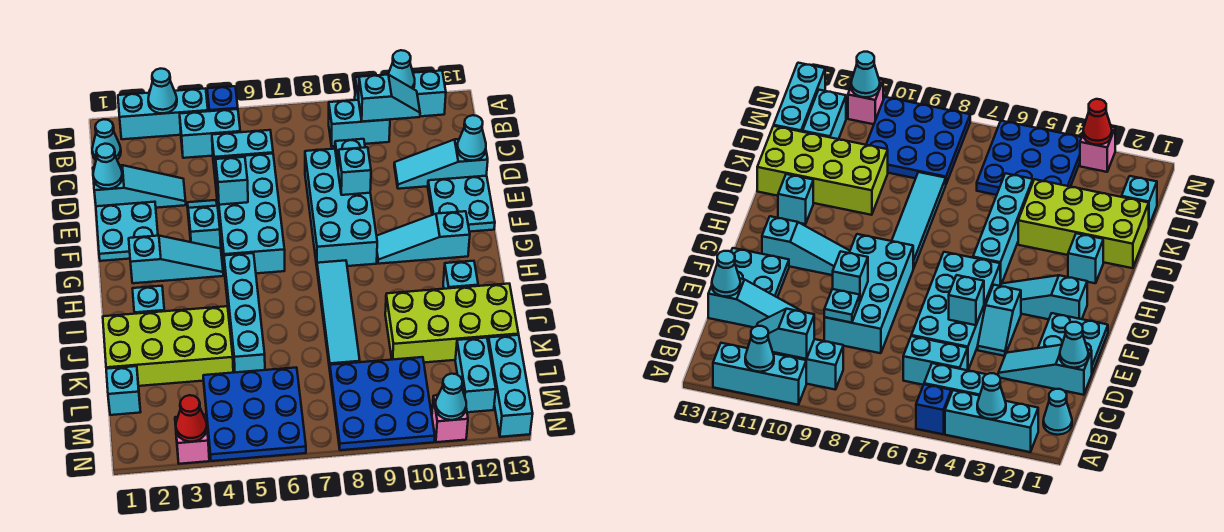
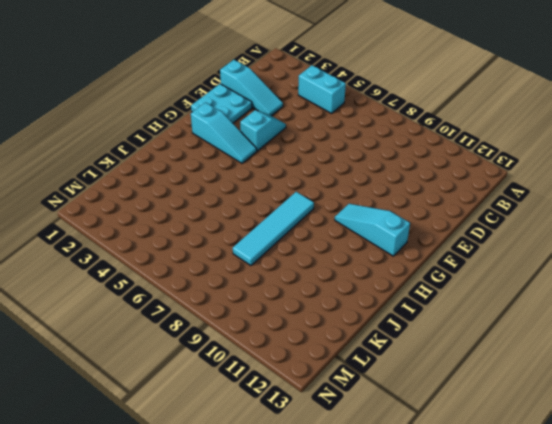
none -> cyan 1x3 brick [118,89,208,139]
none -> blue 1x1 brick [207,86,238,111]
none -> cyan 1x3 brick [355,71,446,116]
none -> cyan 1x1 cone [92,119,121,160]

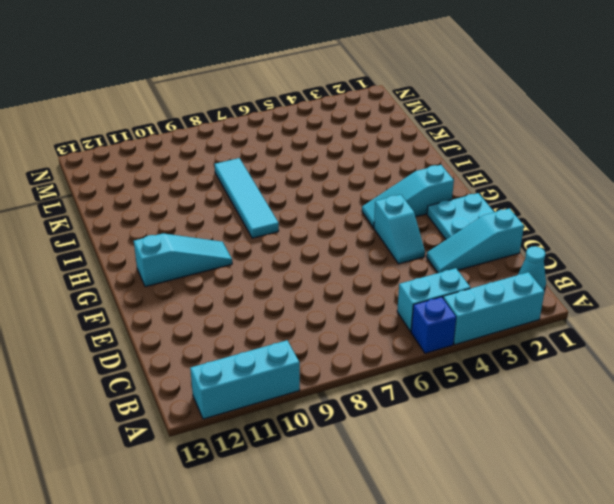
none -> cyan 1x2 brick [329,100,390,146]
none -> cyan 1x2 brick [212,130,273,173]
none -> cyan 2x4 brick [214,154,285,273]
none -> cyan 2x4 brick [305,149,377,266]

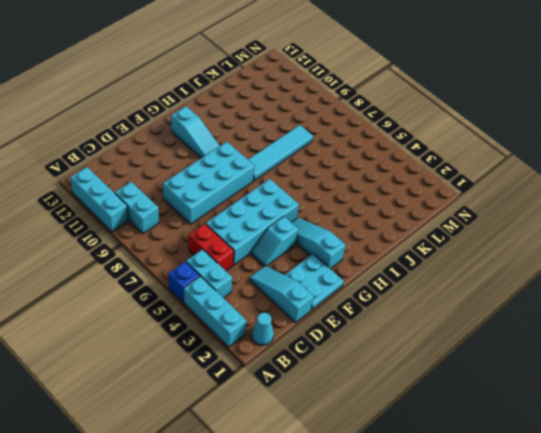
red 1x2 brick [189,224,234,271] -> cyan 1x2 brick [212,130,273,173]
none -> cyan 1x3 slope [394,139,488,189]
none -> cyan 2x2 plate [428,176,495,232]
none -> cyan 1x4 brick [224,253,265,372]
none -> cyan 1x1 brick [132,286,164,314]

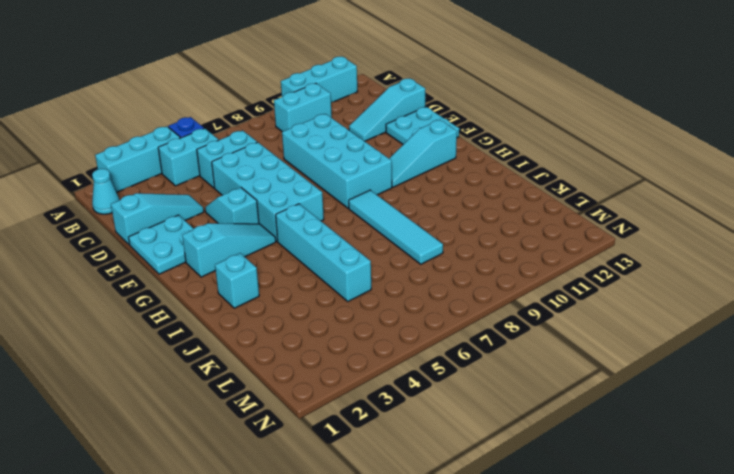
none -> cyan 1x1 brick [443,261,478,289]
none -> lime 2x4 brick [103,306,233,386]
none -> lime 2x4 brick [385,284,518,363]
none -> cyan 1x1 brick [106,366,140,415]

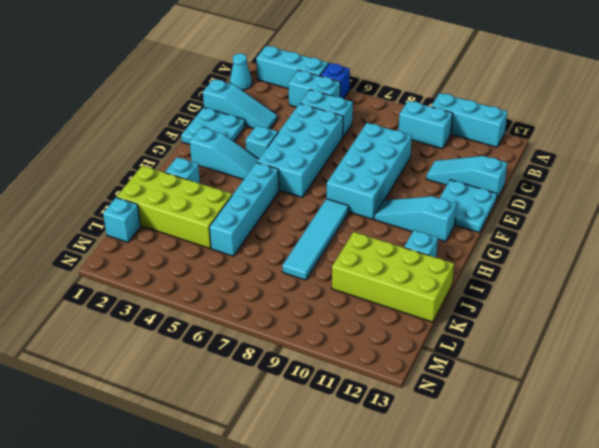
none -> blue 3x3 plate [203,368,306,461]
none -> blue 3x3 plate [330,357,435,450]
none -> cyan 1x2 brick [455,338,496,412]
none -> cyan 1x3 brick [488,335,533,437]

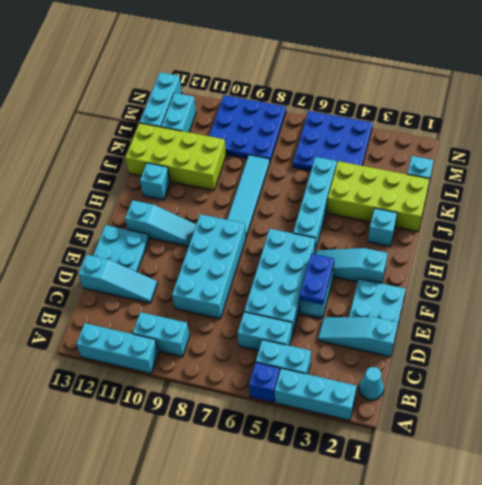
blue 1x2 plate [300,254,334,305] -> none
none -> pink 1x1 brick [175,415,209,464]
none -> pink 1x1 brick [432,395,468,442]
none -> cyan 1x1 cone [148,69,177,113]
none -> cyan 1x1 cone [388,50,415,89]

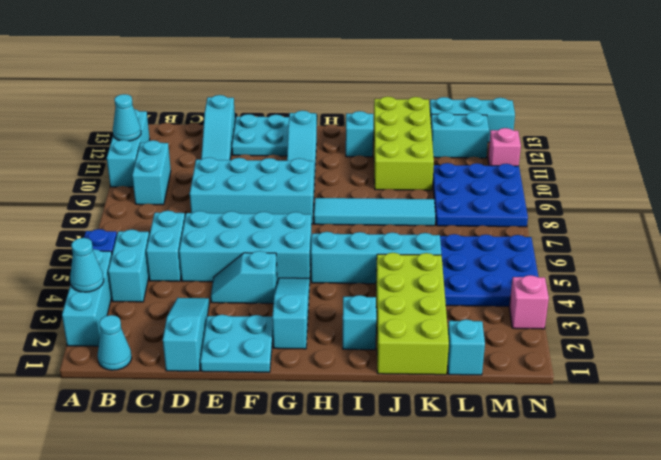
none -> cyan 1x2 slope [358,75,420,122]
none -> cyan 1x1 cone [93,144,123,189]
none -> cyan 1x1 plate [335,139,365,166]
none -> cyan 1x1 cone [457,115,486,161]

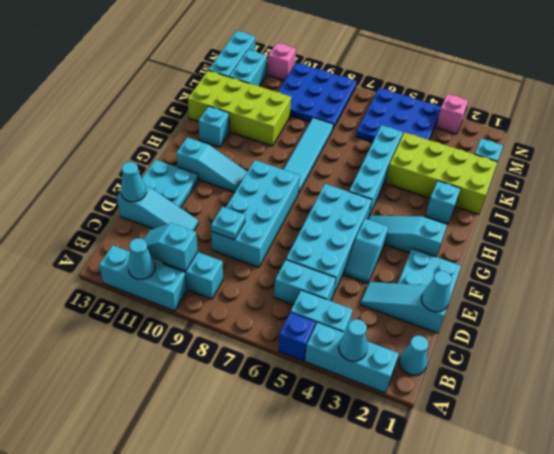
none -> cyan 1x1 brick [216,157,248,205]
none -> cyan 1x1 brick [338,147,371,195]
none -> red 1x1 cone [176,395,207,442]
none -> cyan 1x1 cone [435,374,466,420]

